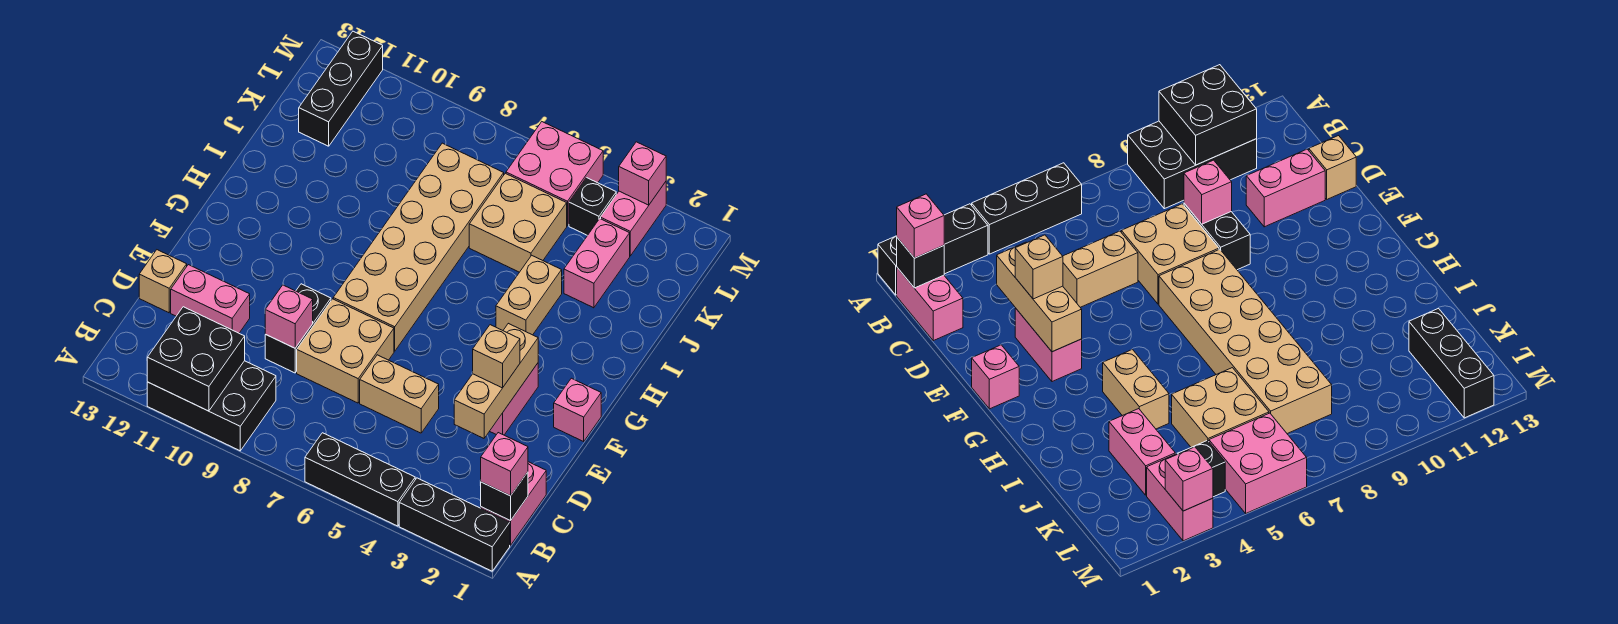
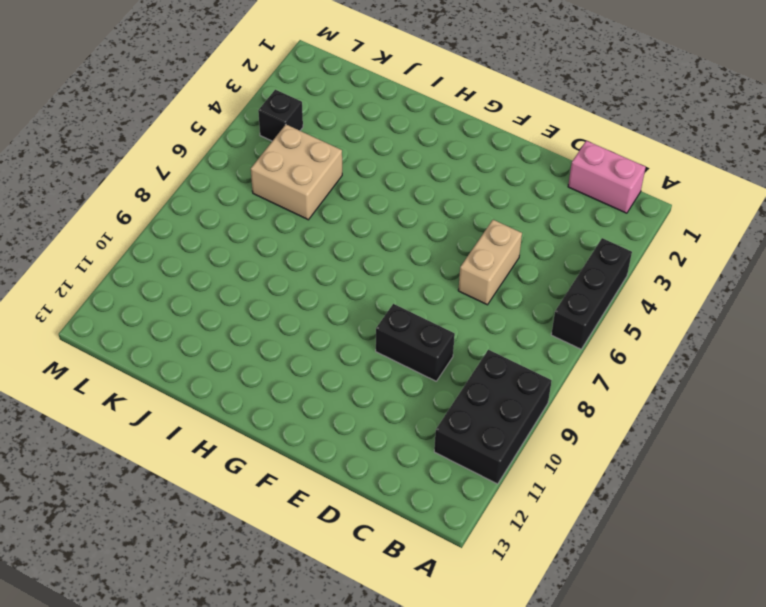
none -> black 1x3 brick [399,478,510,571]
none -> tan 2x2 brick [297,299,394,403]
none -> pink 1x2 brick [171,265,250,333]

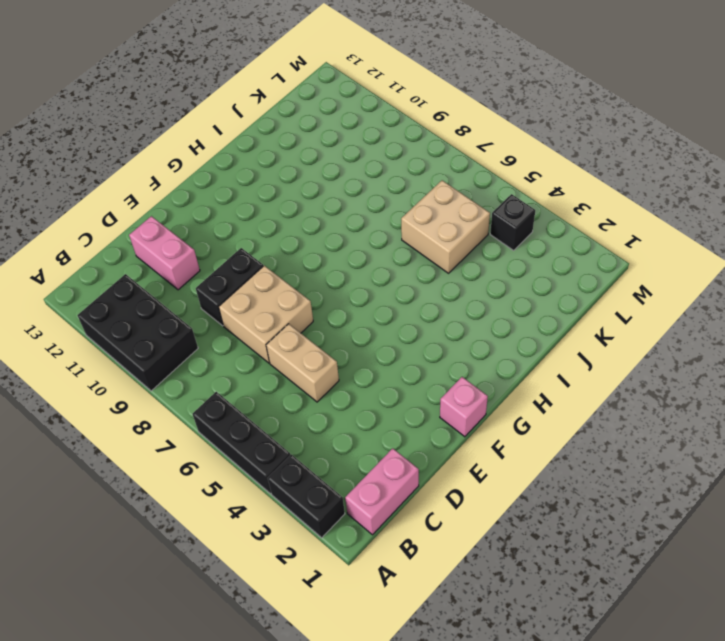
black 1x2 brick [267,454,345,538] -> black 1x3 brick [399,478,510,571]
none -> tan 1x1 brick [139,250,187,313]
none -> pink 1x2 brick [490,363,538,435]
none -> tan 2x6 brick [333,143,504,351]

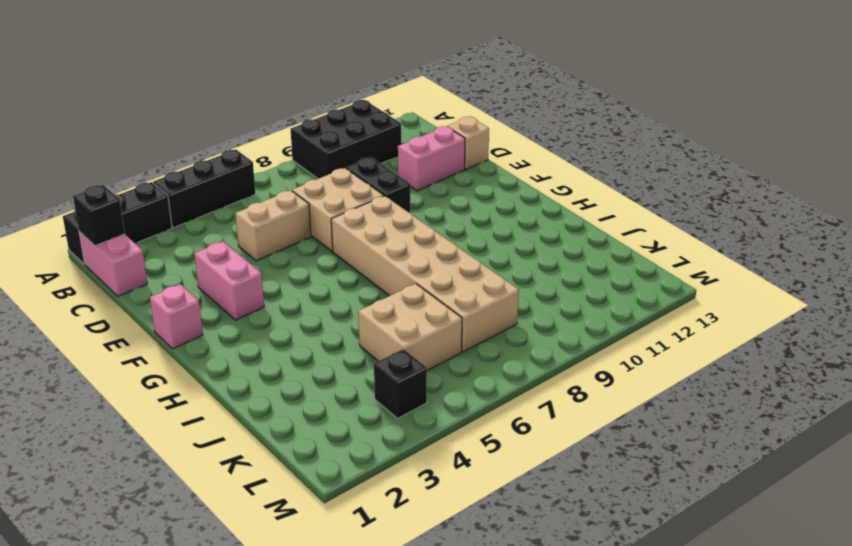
none -> tan 1x2 brick [496,255,562,335]
none -> pink 1x2 brick [564,219,630,308]
none -> black 1x3 brick [299,31,383,146]

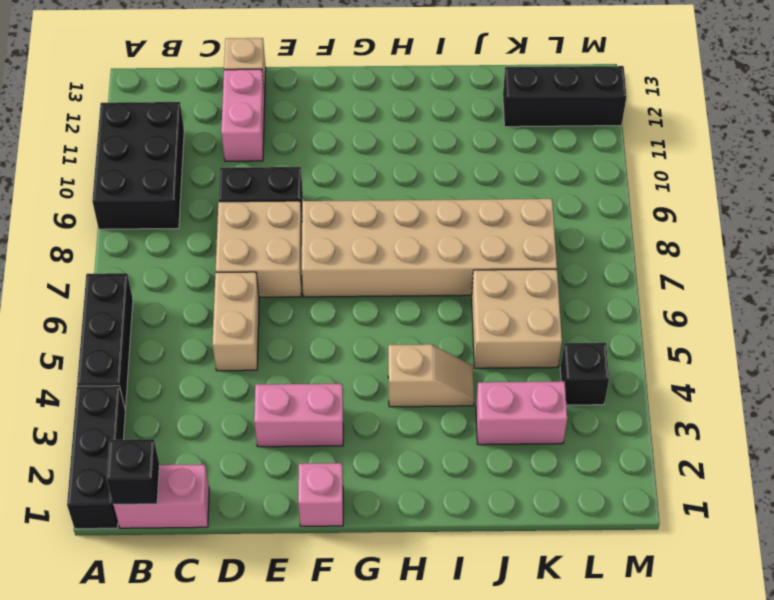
tan 1x2 slope [388,344,474,407] -> tan 1x2 brick [496,255,562,335]
none -> pink 1x2 brick [601,182,666,256]
none -> pink 2x2 brick [506,122,603,226]
none -> black 2x2 brick [147,307,245,411]

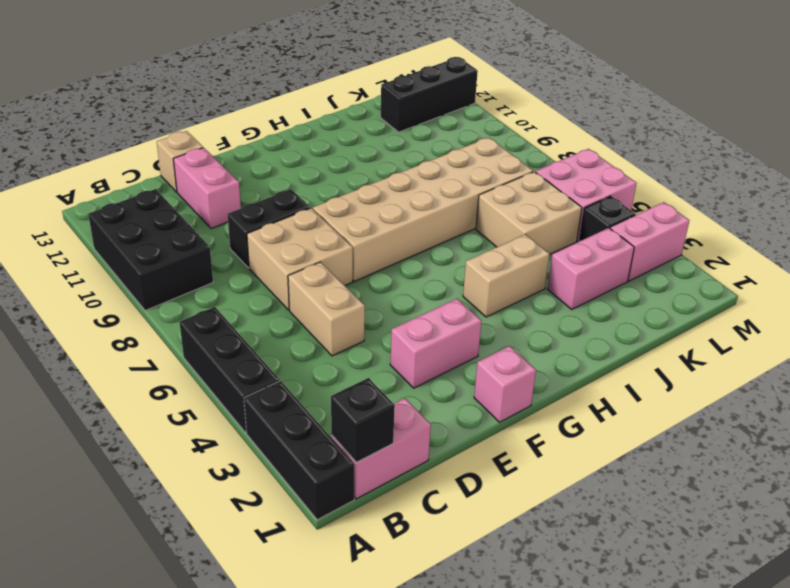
none -> black 2x2 brick [147,307,245,411]
none -> tan 1x3 brick [454,323,538,438]
none -> pink 1x1 brick [265,285,313,348]

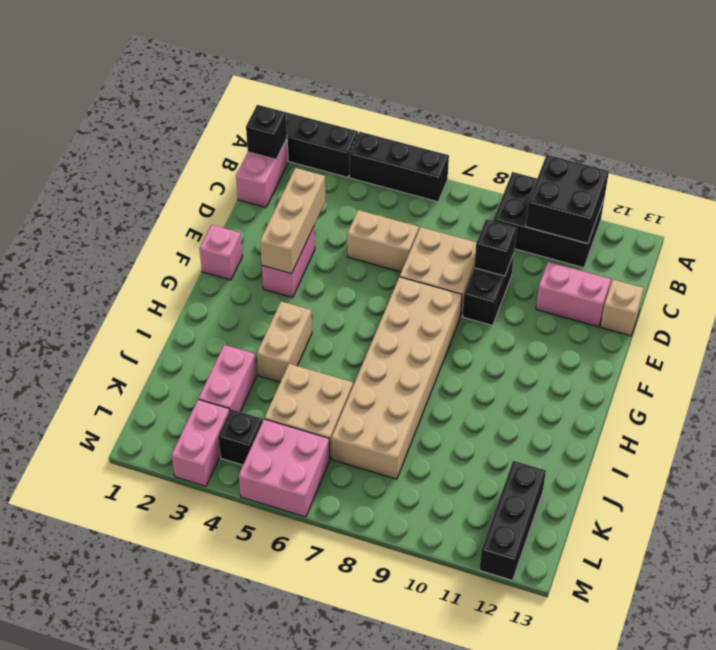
black 1x1 brick [474,219,517,276] -> pink 1x1 brick [265,285,313,348]
none -> pink 1x1 brick [619,142,666,205]
none -> pink 1x1 brick [481,433,528,496]
none -> tan 1x1 brick [473,325,520,388]

